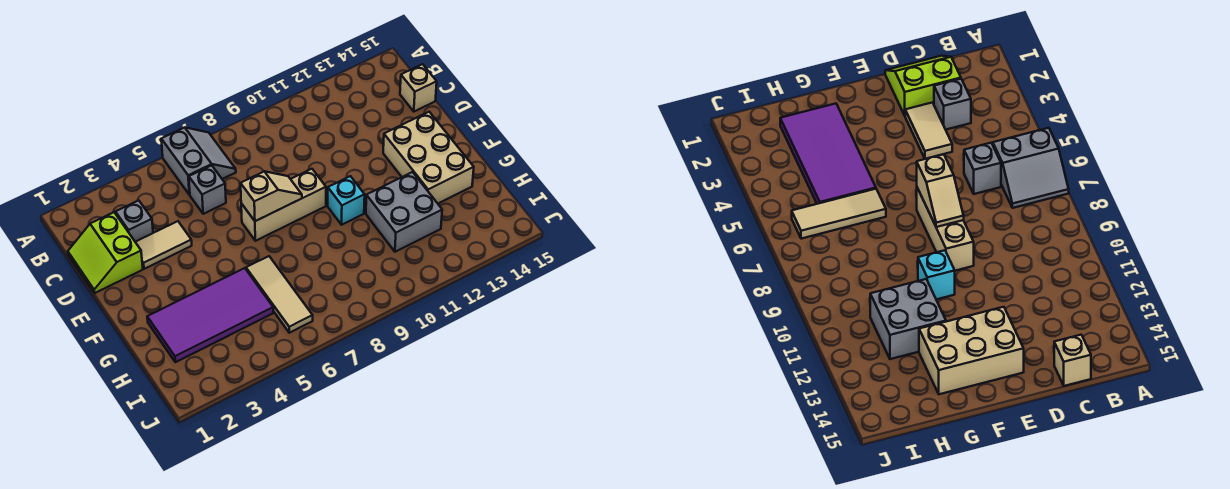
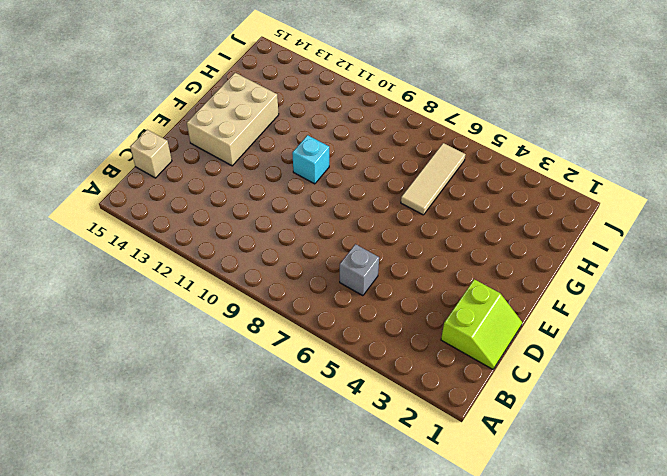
none -> grey 2x2 slope [161,127,236,195]
none -> grey 1x1 brick [116,200,153,242]
none -> tan 1x2 tile [136,221,192,269]

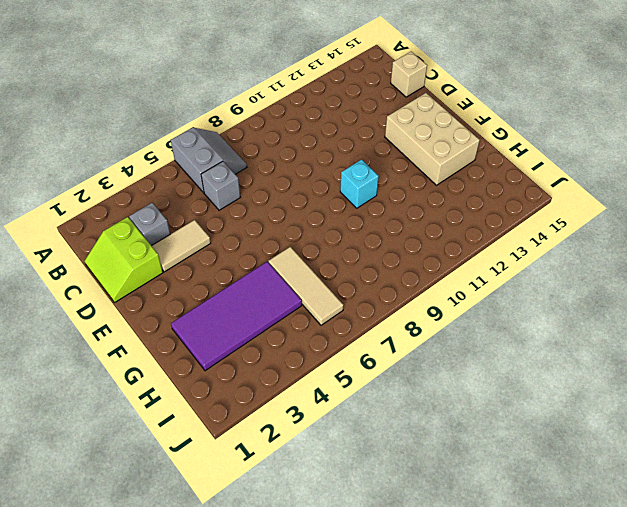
none -> tan 1x3 brick [241,169,326,241]
none -> grey 2x2 brick [366,172,442,252]
none -> tan 1x2 slope [241,171,302,221]

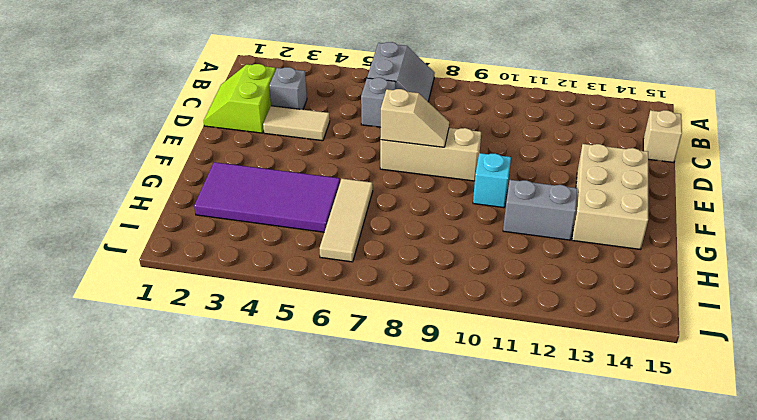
grey 1x2 brick [503,180,577,240] -> grey 2x2 brick [366,172,442,252]

